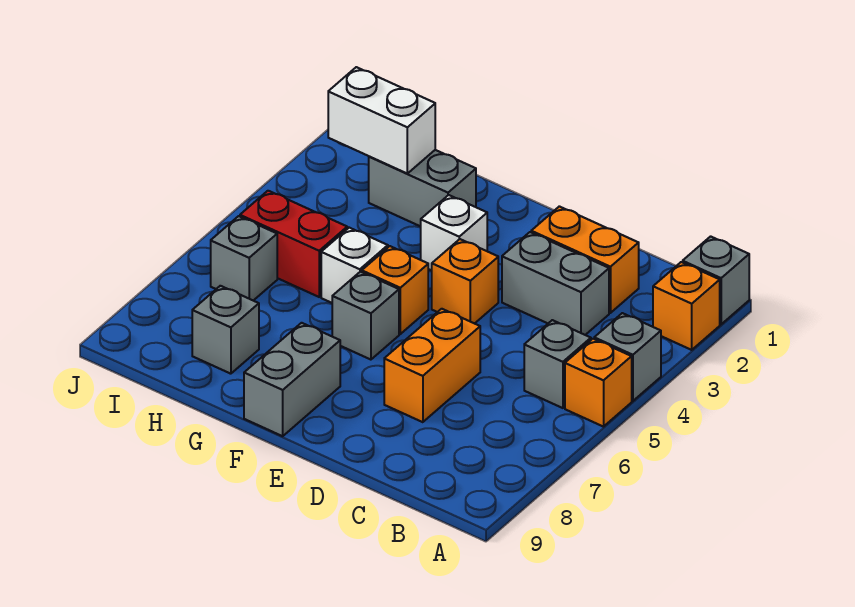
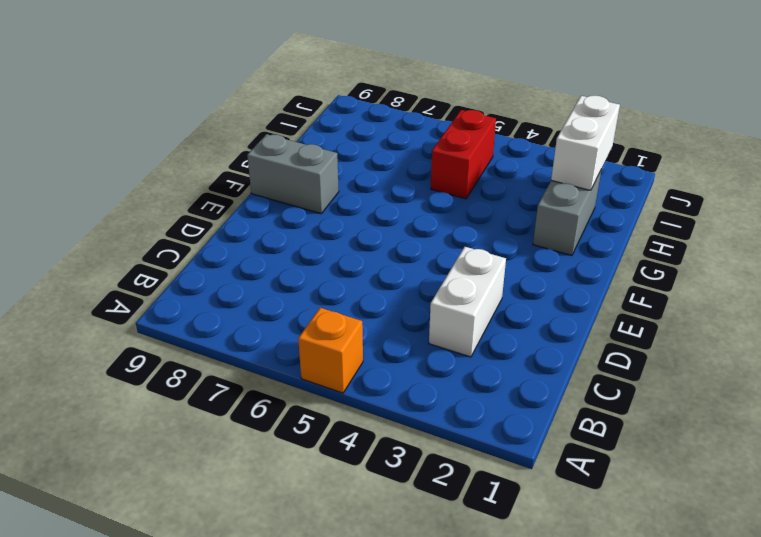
white 1x2 brick [429,247,506,357] -> grey 1x2 brick [502,232,609,335]
none -> grey 1x1 brick [683,236,749,324]
none -> orange 1x1 brick [653,262,720,350]
none -> grey 1x1 brick [594,313,661,401]

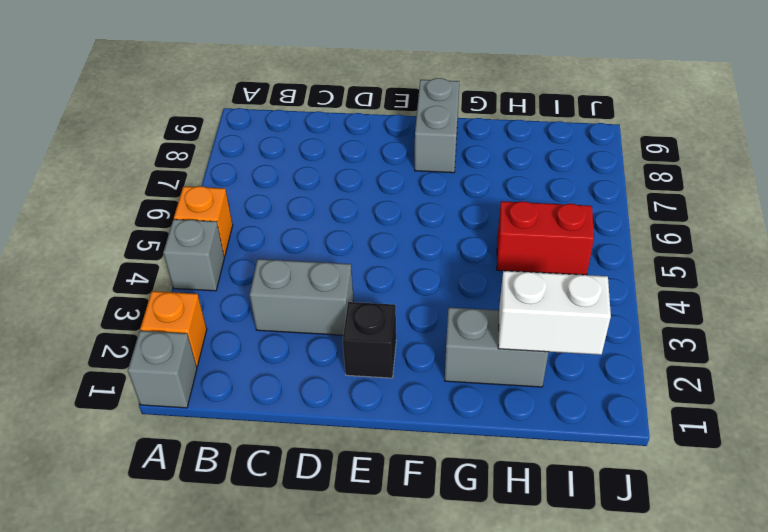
black 1x1 brick [343,302,396,378] -> none
none -> grey 1x1 brick [524,320,591,408]
none -> orange 1x2 brick [531,206,639,313]
none -> orange 1x2 brick [384,309,480,422]

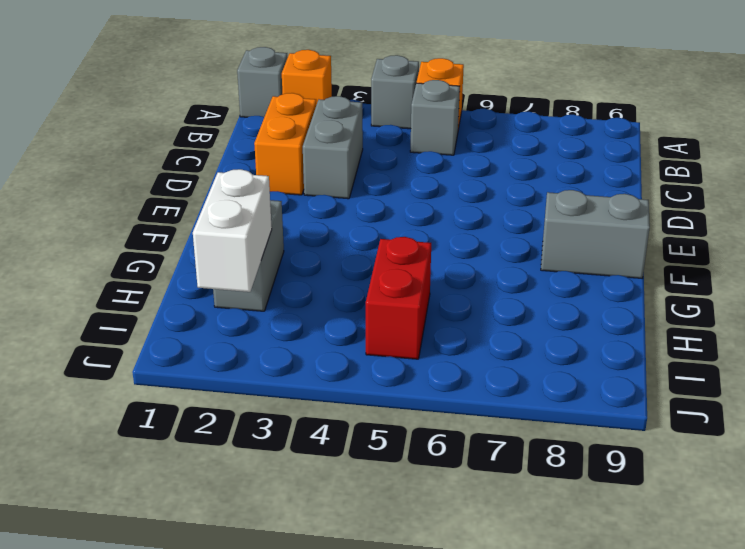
none -> orange 1x2 brick [384,309,480,422]
none -> orange 1x1 brick [432,239,498,324]
none -> white 1x1 brick [421,195,487,270]

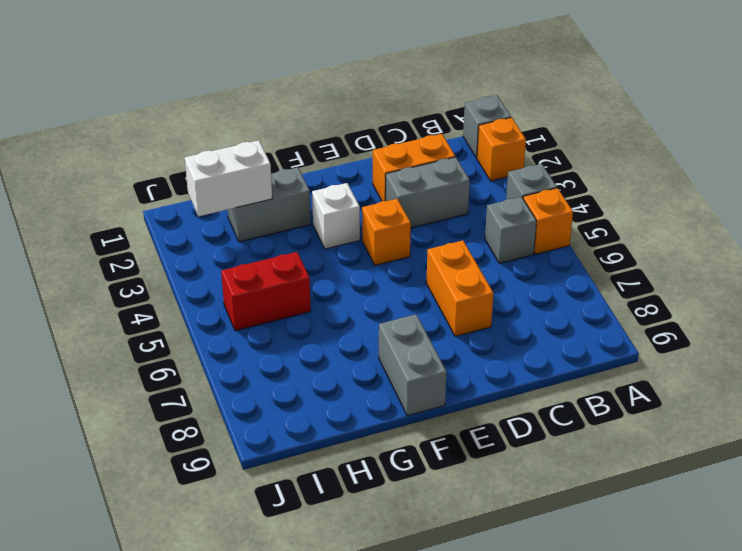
none -> orange 1x1 brick [362,246,428,334]
none -> grey 1x1 brick [332,272,399,360]
none -> white 1x1 brick [321,228,388,303]

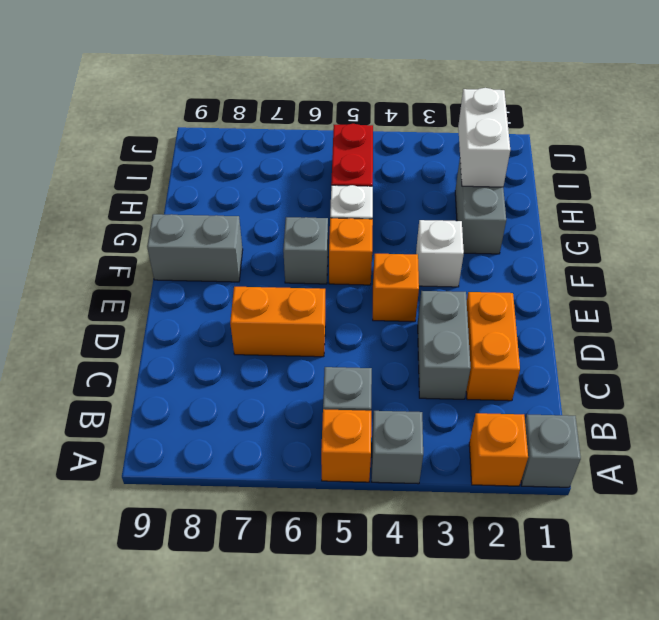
none -> grey 1x1 brick [192,286,259,374]
none -> grey 1x1 brick [211,216,277,301]

